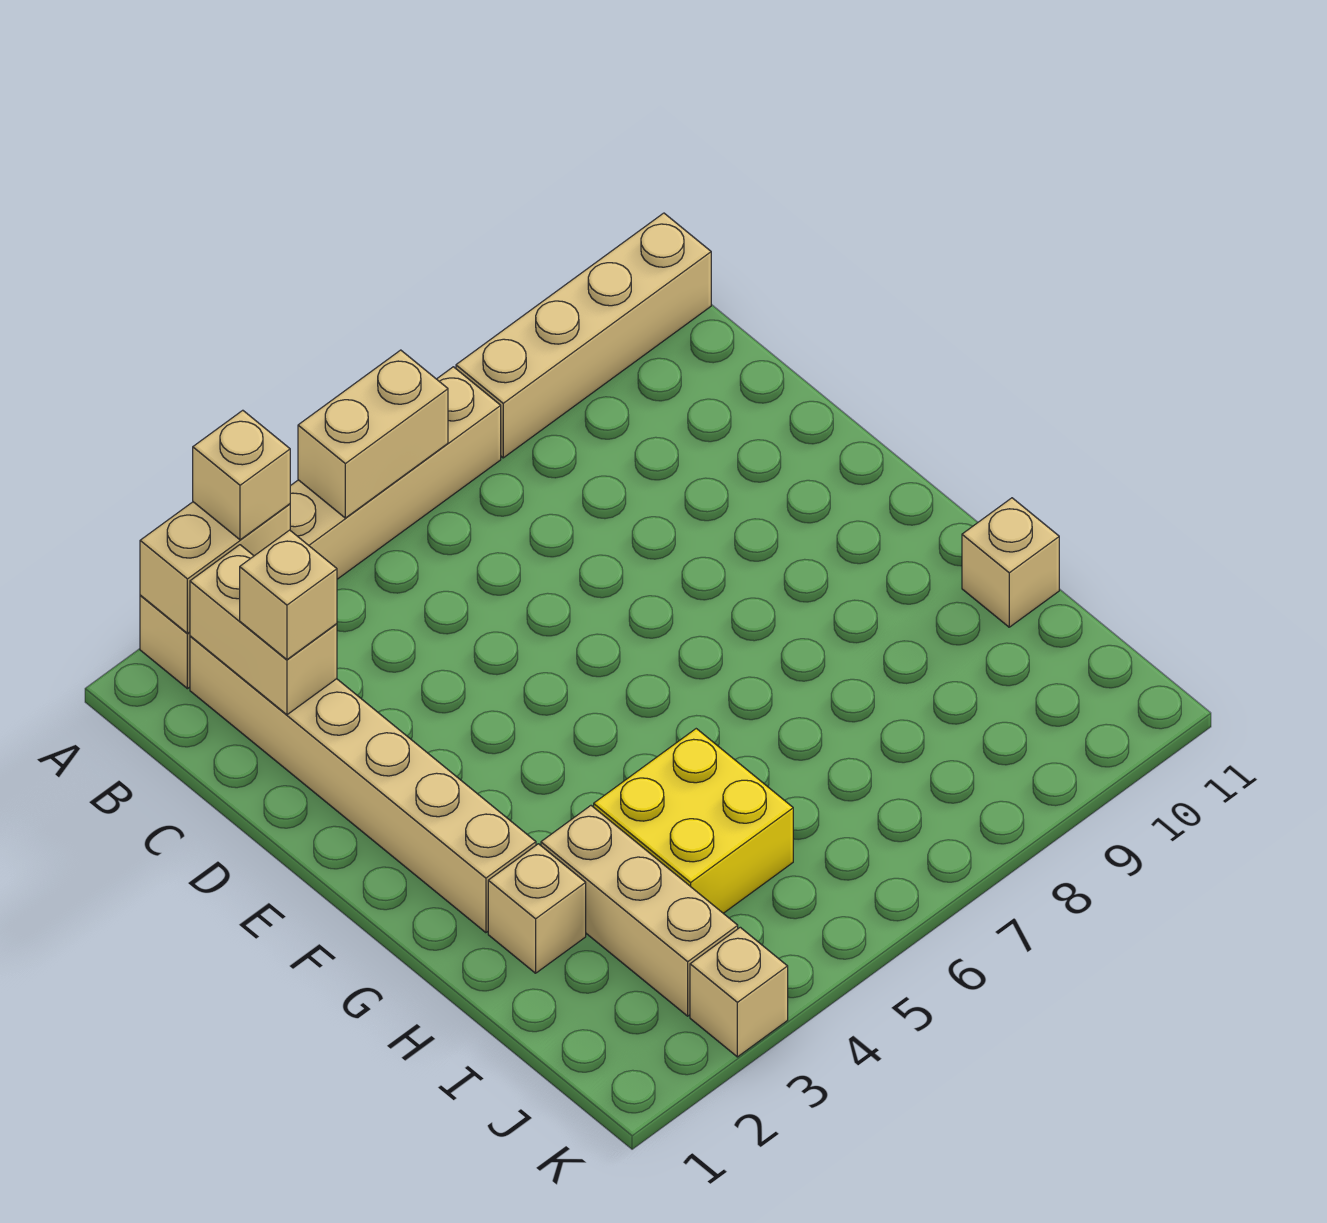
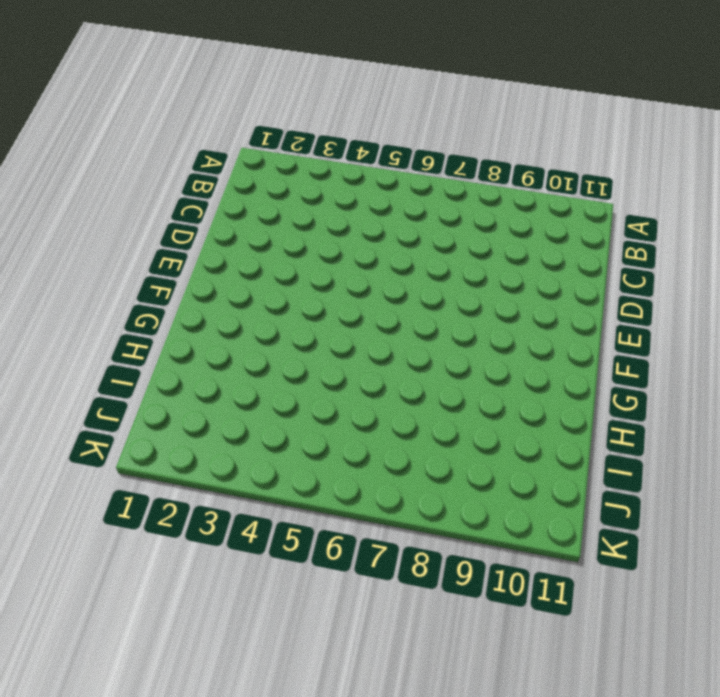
none -> tan 1x6 brick [140,367,501,689]
none -> tan 1x4 brick [456,213,711,458]
none -> tan 1x6 brick [190,636,536,933]

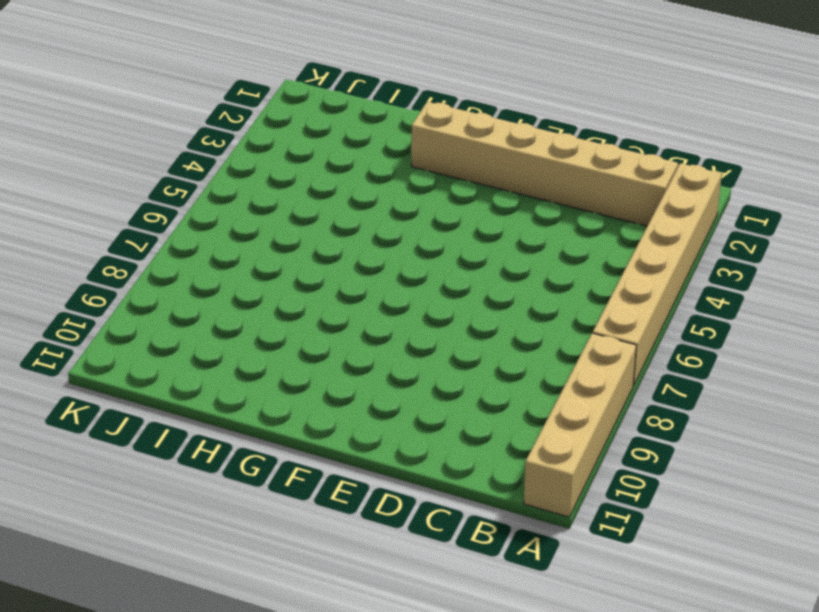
none -> tan 1x1 brick [488,844,586,973]
none -> tan 1x3 brick [541,806,738,1016]
none -> yellow 2x2 brick [594,729,793,913]

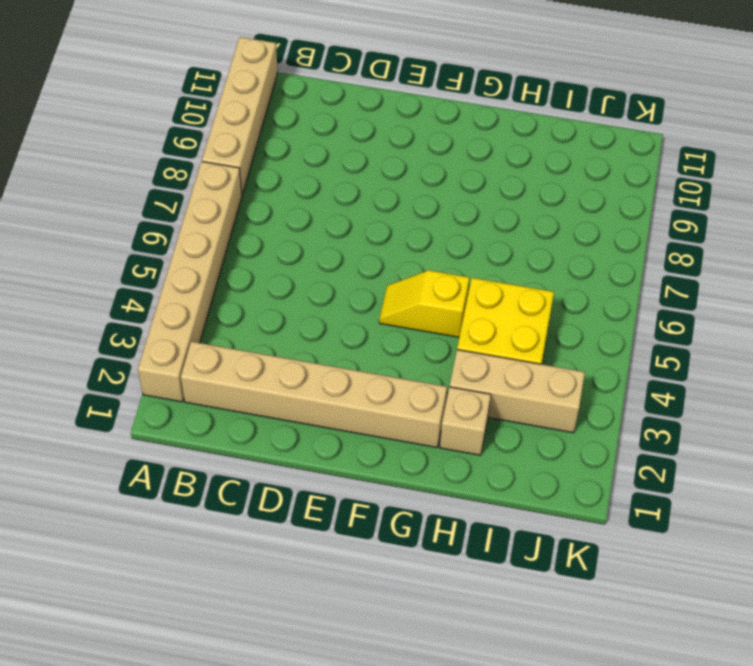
yellow 1x2 slope [379,270,469,337] -> none
none -> tan 1x1 brick [962,498,1059,627]
none -> tan 1x1 brick [690,927,788,1057]
none -> tan 1x2 brick [140,502,290,633]

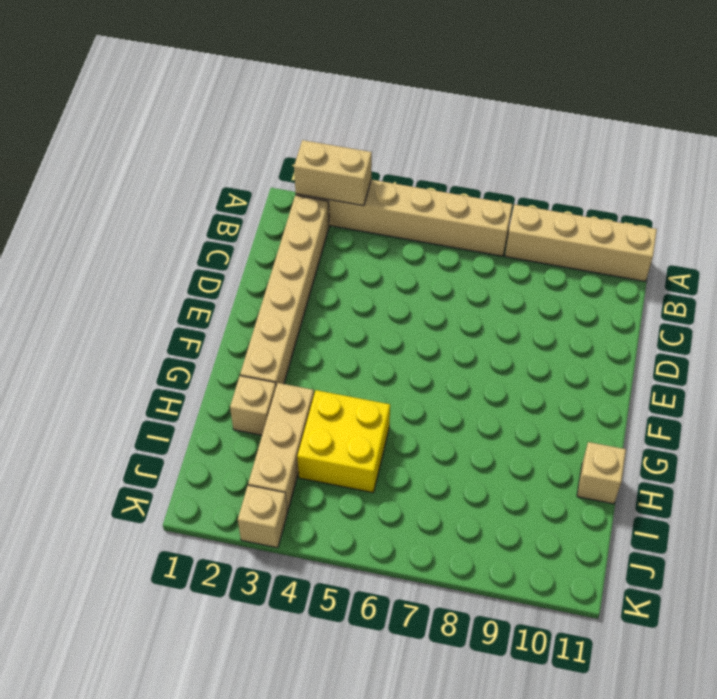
none -> tan 1x2 brick [298,350,448,518]
none -> tan 1x2 brick [190,545,337,715]
none -> tan 1x1 brick [193,410,290,540]

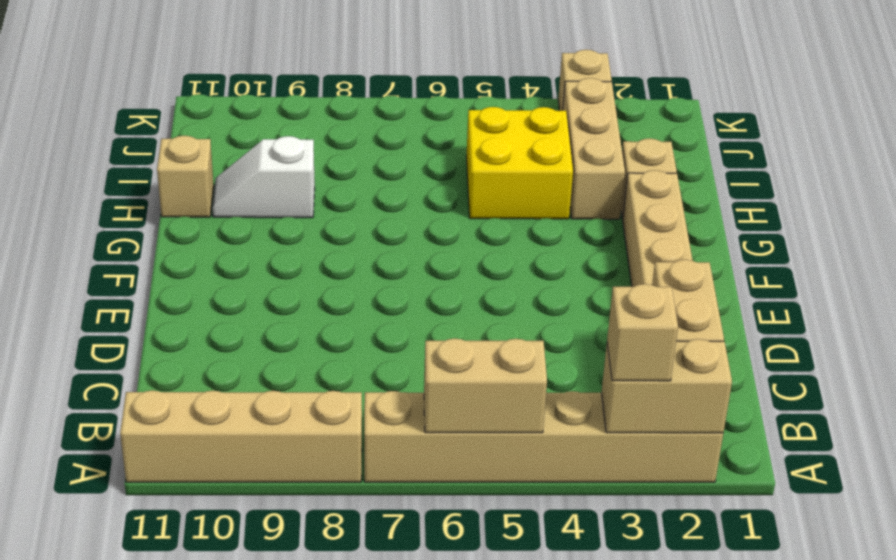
white 1x2 slope [212,136,315,218] -> none
none -> tan 1x1 brick [240,530,337,660]

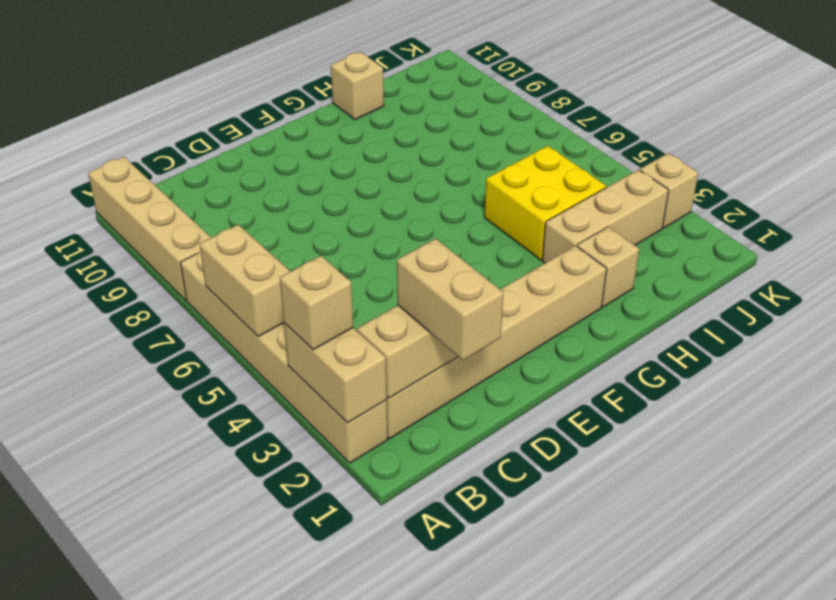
tan 1x2 brick [397,239,503,360] -> tan 1x1 brick [240,530,337,660]

